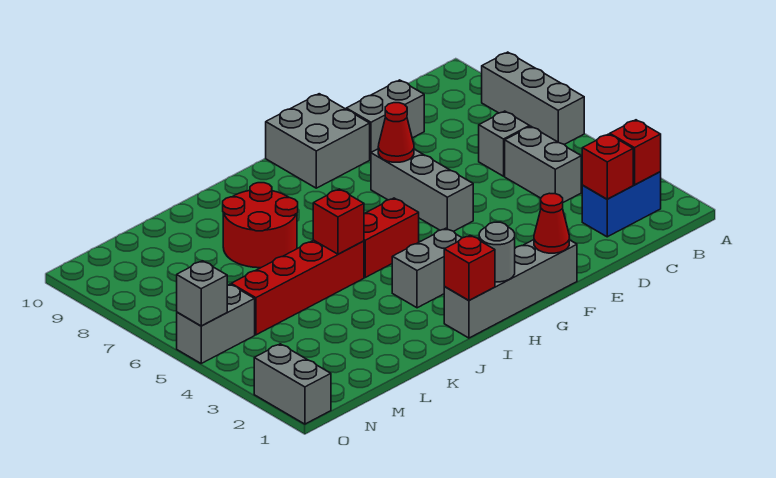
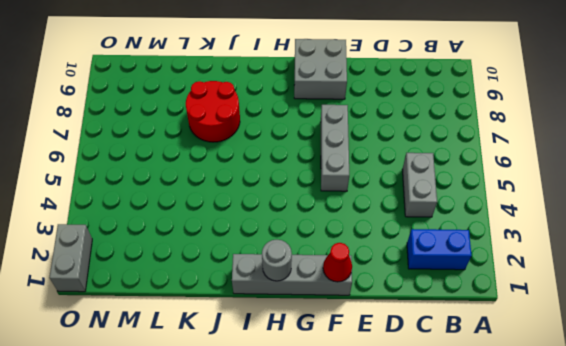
none -> grey 1x3 brick [482,52,584,144]
none -> grey 1x1 brick [479,111,530,176]
none -> grey 1x2 brick [346,80,424,159]

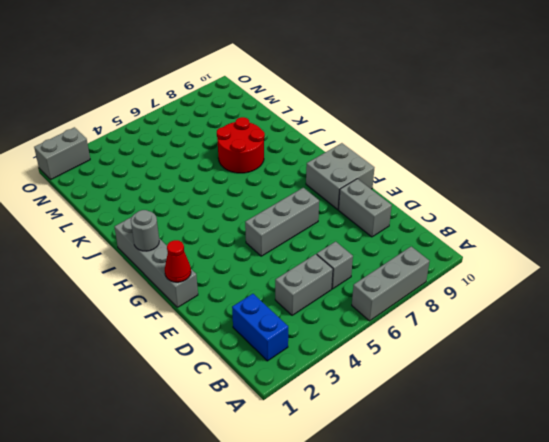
none -> grey 1x2 brick [392,228,462,308]
none -> red 1x2 brick [364,198,419,277]
none -> red 1x4 brick [231,240,364,335]

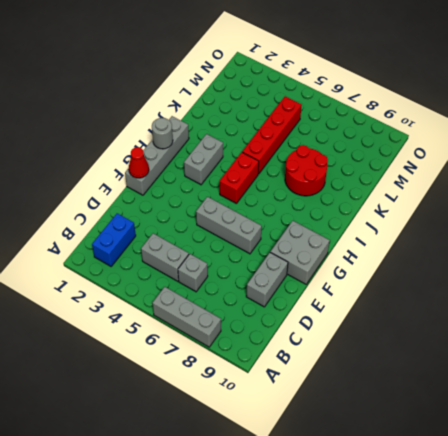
none -> grey 1x2 brick [177,284,255,363]
none -> grey 1x2 brick [254,344,331,424]
none -> red 1x1 brick [610,120,661,185]

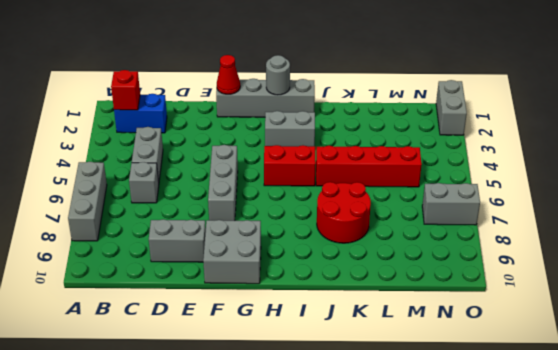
grey 1x2 brick [422,183,480,225] -> grey 1x2 brick moved to [177,284,255,363]
none -> red 1x1 brick [582,134,633,199]
none -> red 1x1 cone [378,103,414,162]
none -> red 1x1 brick [444,235,495,300]

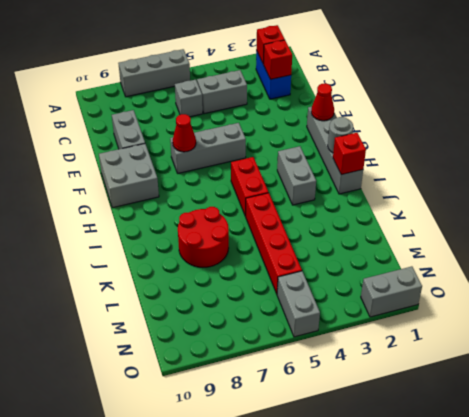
none -> red 1x1 brick [313,189,364,254]
none -> grey 1x1 brick [177,261,227,326]

